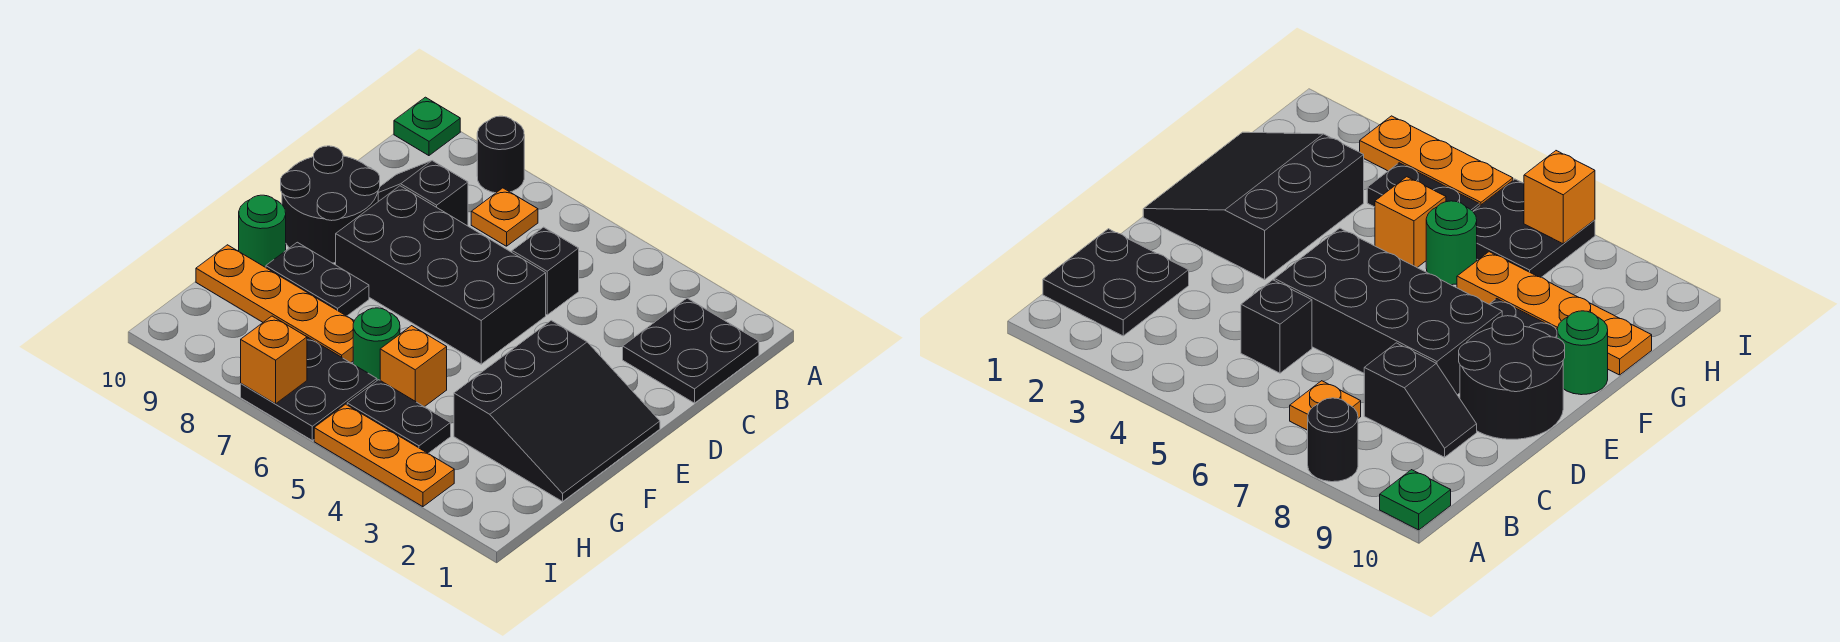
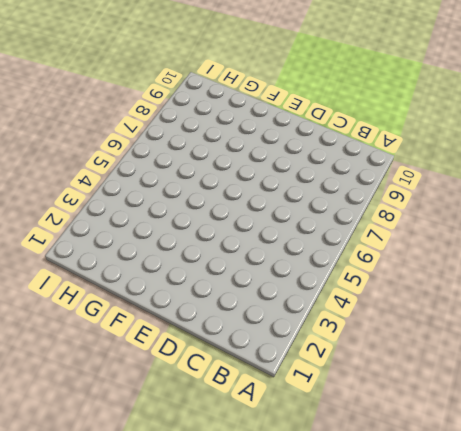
none -> black 1x1 round brick [477,116,524,193]
none -> green 1x1 plate [394,97,460,156]
none -> black 2x2 plate [623,298,759,403]

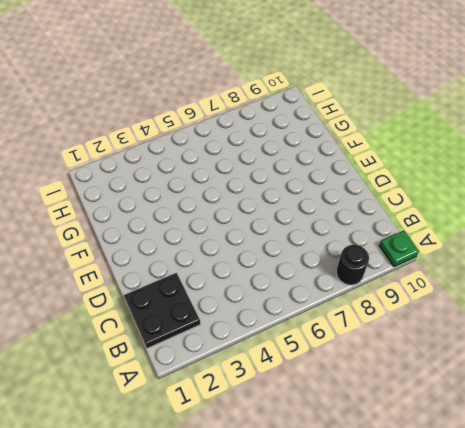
none -> orange 1x1 plate [471,188,538,246]
none -> black 1x1 brick [512,227,579,315]
none -> black 1x2 slope [378,161,468,226]

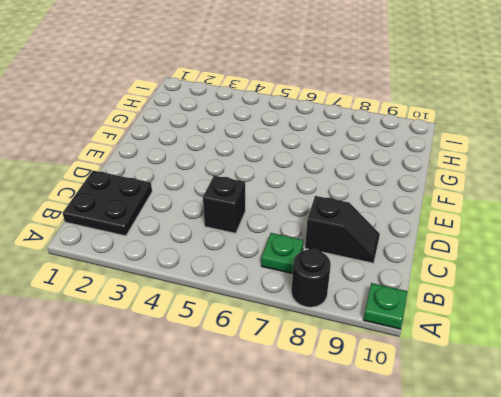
green 1x1 plate [261,233,304,274] -> orange 1x1 plate [471,188,538,246]
none -> black 2x4 brick [336,186,546,364]
none -> black 2x2 round brick [281,146,380,263]
none -> black 3x3 slope [454,321,660,501]

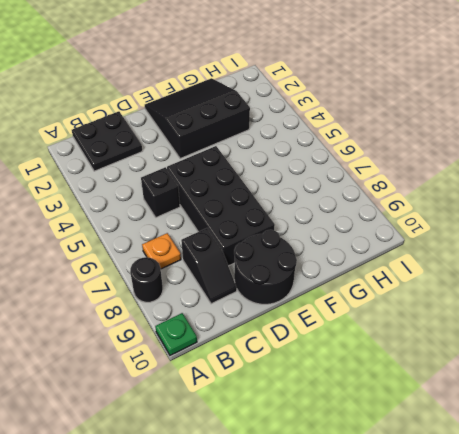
none -> black 1x2 plate [266,242,369,316]
none -> green 1x1 round brick [239,195,286,268]
none -> orange 1x1 brick [380,326,447,407]

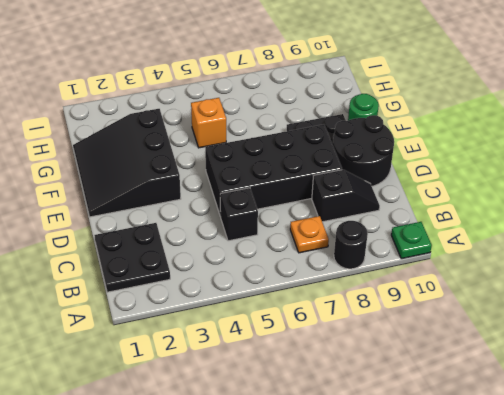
none -> green 1x1 round brick [353,308,400,380]
none -> orange 1x4 plate [196,245,354,363]
none -> black 1x2 plate [347,380,451,453]

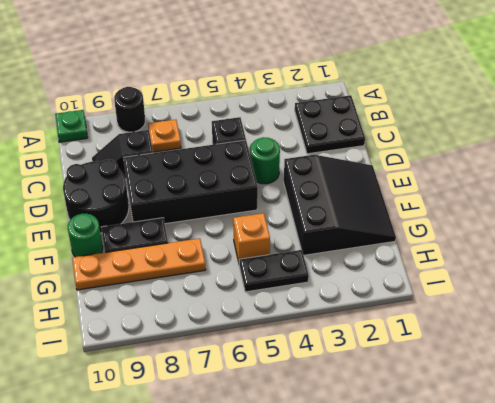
green 1x1 round brick [250,137,280,184] -> green 1x1 round brick moved to [353,308,400,380]
none -> black 2x2 plate [241,337,377,441]
none -> orange 1x3 plate [314,404,454,507]
none -> orange 1x1 brick [241,316,307,404]

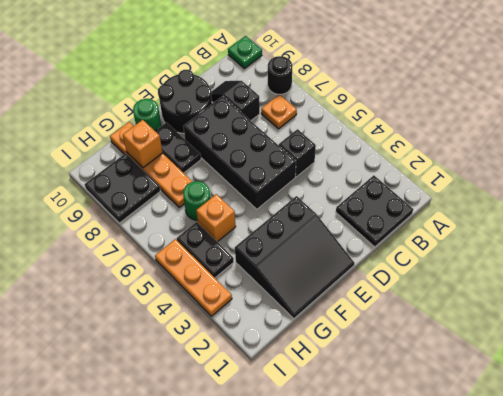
orange 1x1 brick [123,120,163,168] -> orange 1x1 brick moved to [241,316,307,404]
black 2x2 plate [85,153,160,223] -> black 2x2 plate moved to [241,337,377,441]

